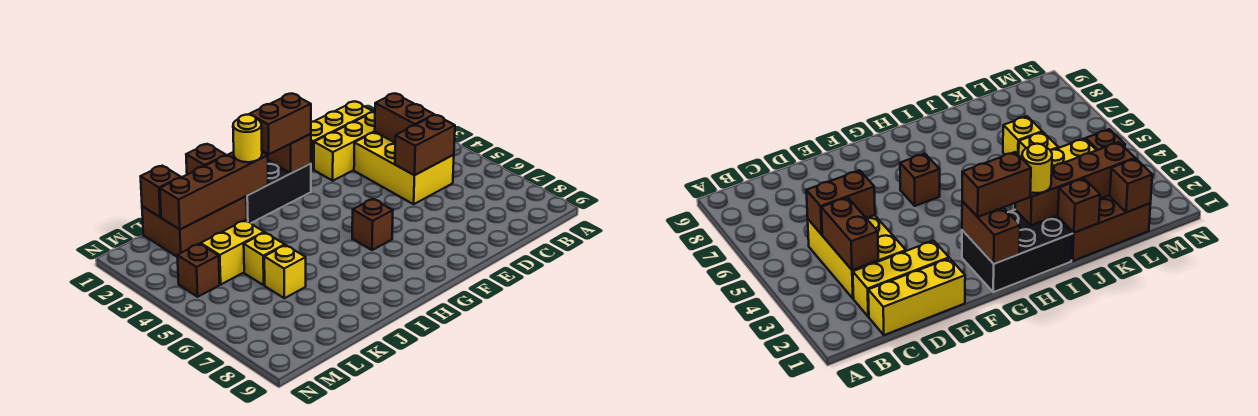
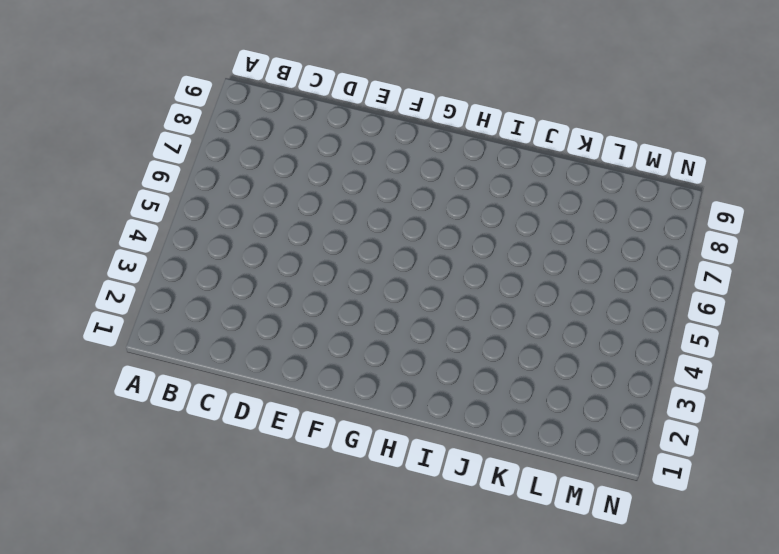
none -> yellow 1x3 brick [311,102,373,169]
none -> yellow 1x3 brick [314,112,375,181]
none -> yellow 2x3 brick [354,132,454,204]

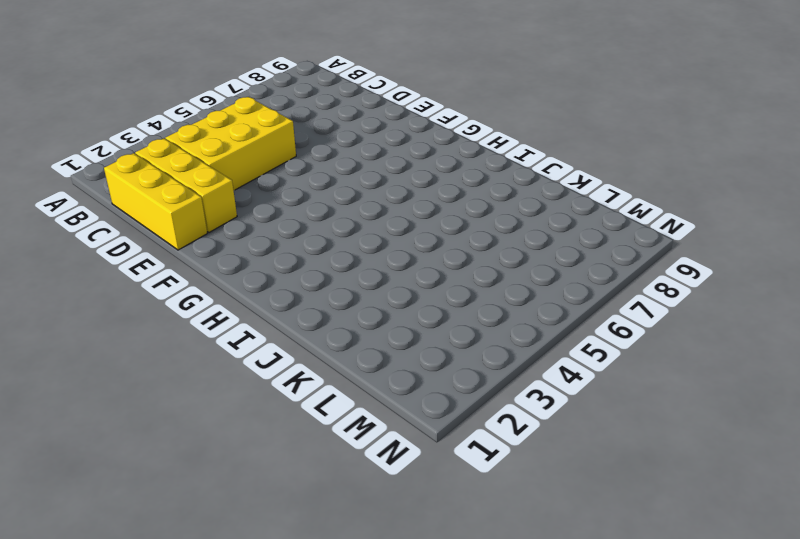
none -> black 2x3 brick [246,160,311,223]
none -> brown 1x1 brick [352,199,393,250]
none -> brown 2x3 brick [142,196,247,256]

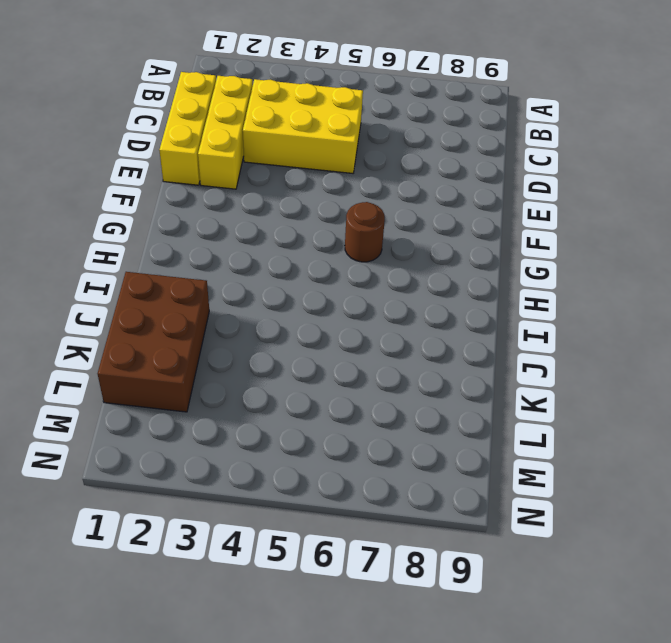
brown 1x1 round brick [345,202,385,262] -> brown 1x1 brick [352,199,393,250]
none -> black 2x3 brick [246,160,311,223]
none -> yellow 1x2 brick [201,220,264,284]
none -> yellow 1x1 brick [244,233,285,285]

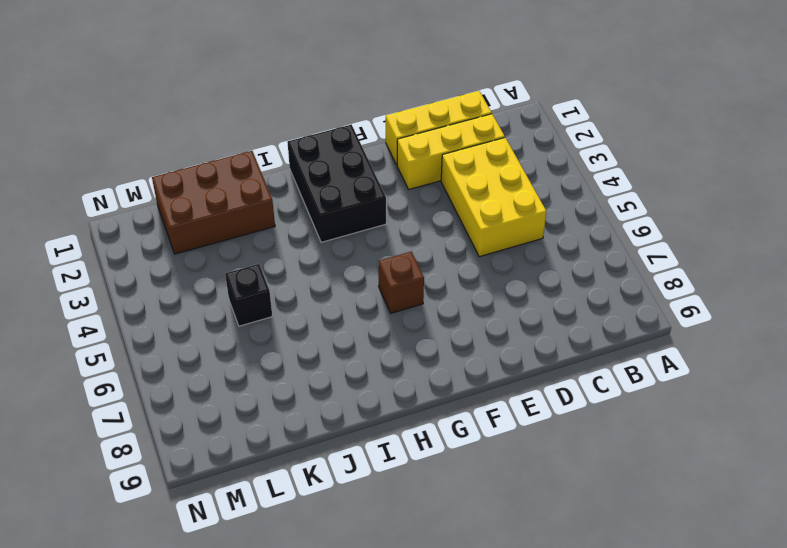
black 2x3 brick [287,124,386,242] -> black 2x3 brick turned to [246,160,311,223]
black 1x1 brick [225,264,272,326] -> yellow 1x1 brick [244,233,285,285]
none -> yellow 1x2 brick [201,220,264,284]
none -> yellow 1x1 brick [264,245,306,298]
none -> brown 1x1 brick [177,244,220,297]

